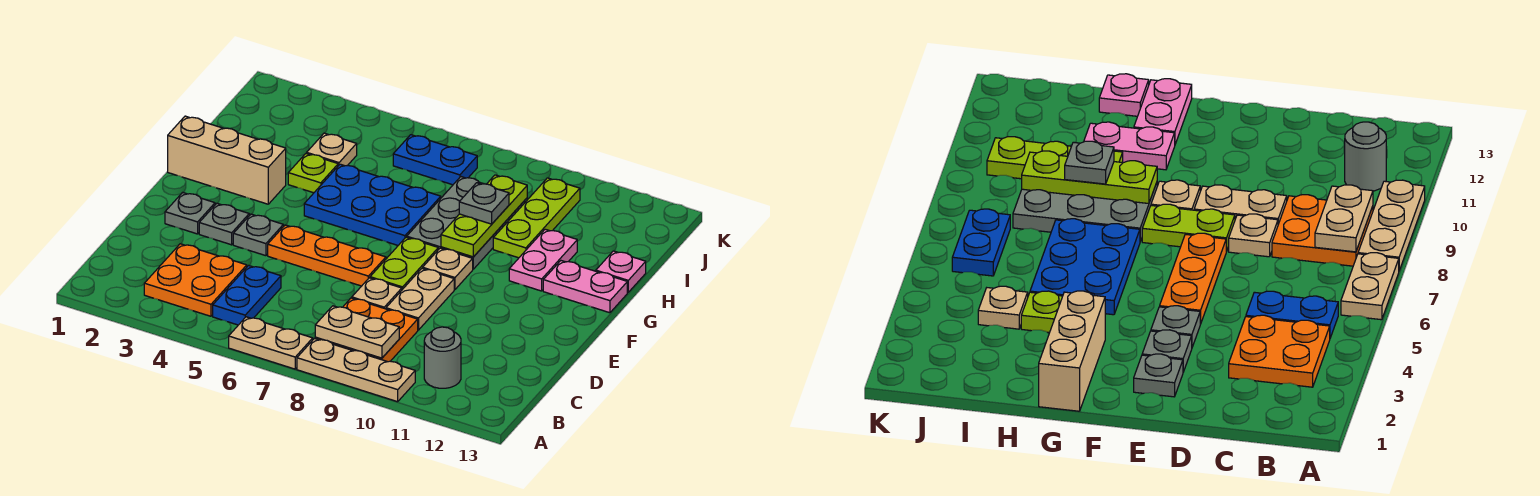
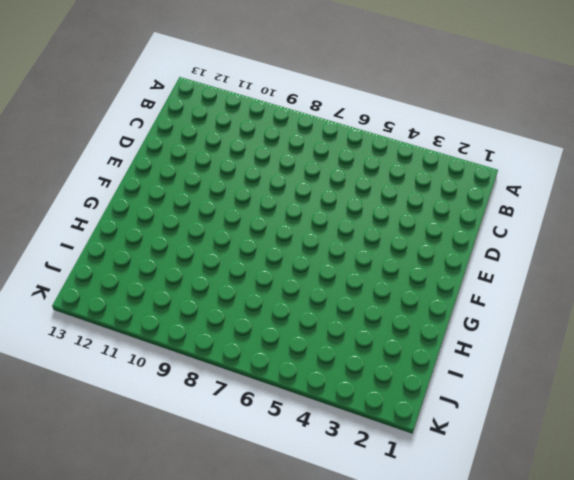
none -> tan 1x2 plate [229,317,313,369]
none -> tan 1x3 plate [297,338,415,402]
none -> orange 2x2 plate [144,244,247,316]

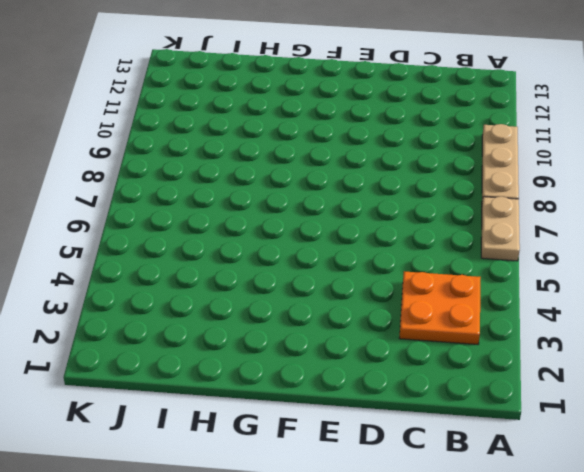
none -> blue 1x2 plate [213,265,281,325]
none -> orange 2x2 plate [315,298,418,362]
none -> grey 1x1 round brick [424,327,461,388]

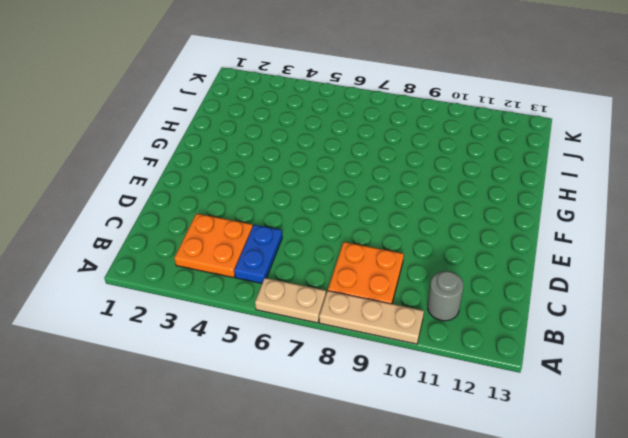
none -> tan 1x1 plate [352,278,402,309]
none -> tan 1x2 plate [386,268,454,330]
none -> grey 1x1 plate [165,192,215,234]

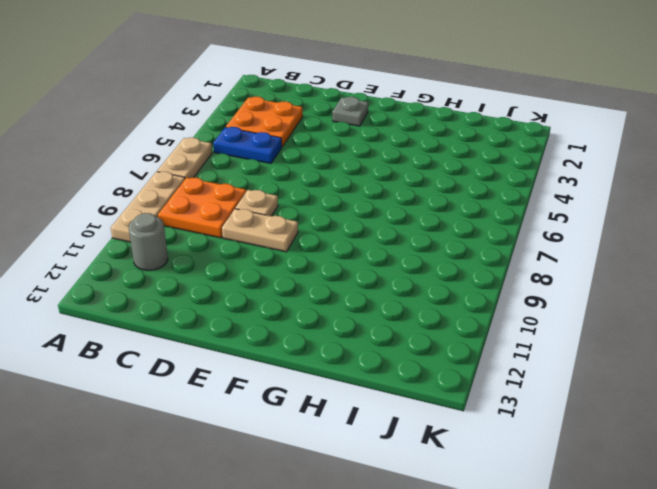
none -> grey 1x1 plate [199,203,249,245]
none -> grey 1x1 plate [233,214,283,256]
none -> orange 1x3 plate [268,225,386,286]

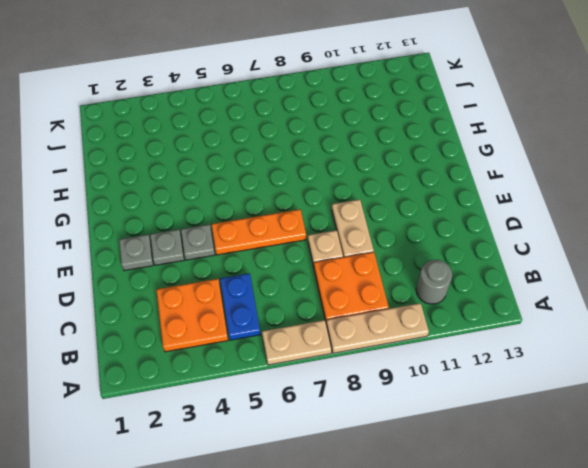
none -> lime 1x2 plate [370,237,438,290]
none -> tan 1x1 plate [423,248,473,290]
none -> tan 1x3 brick [168,116,286,204]

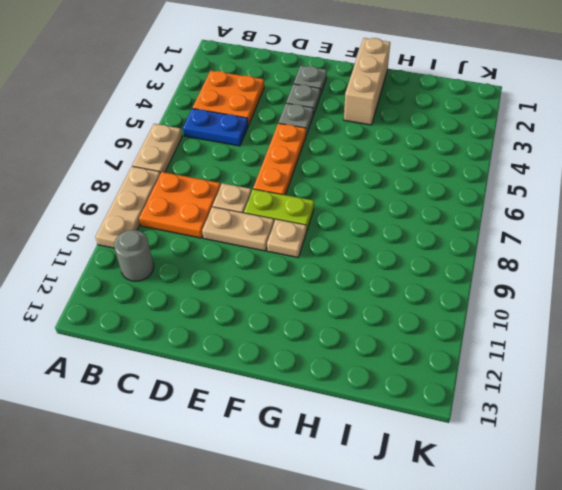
none -> blue 2x3 plate [304,164,441,245]
none -> grey 2x3 plate [407,177,528,269]
none -> pink 1x2 plate [509,229,577,291]

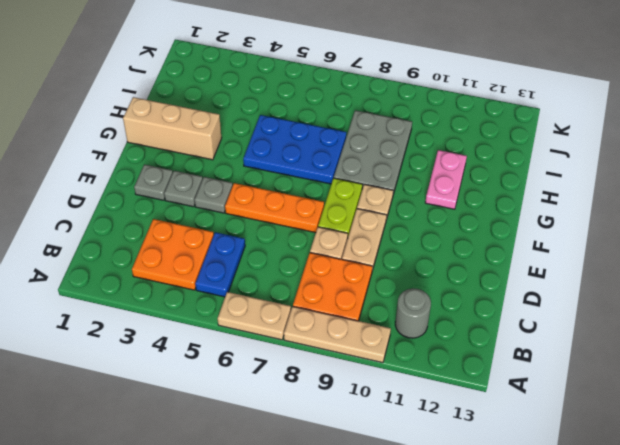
none -> pink 1x2 plate [543,261,627,313]
none -> lime 1x1 plate [288,153,338,193]
none -> lime 1x3 plate [493,178,580,258]

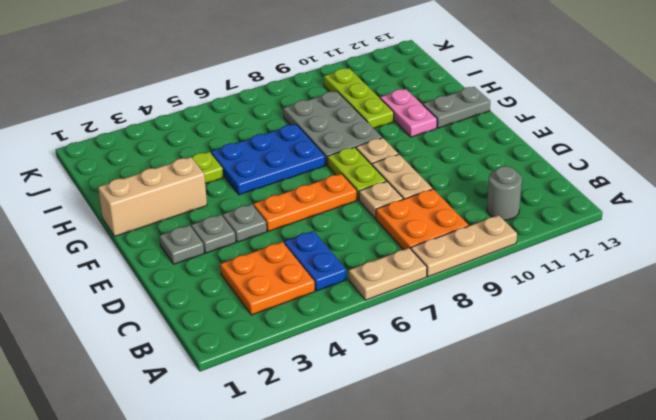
grey 1x2 plate [423,87,490,128] -> pink 1x2 plate [543,261,627,313]
none -> pink 1x1 plate [596,251,646,292]
none -> tan 1x1 plate [307,133,357,166]
none -> blue 1x2 plate [393,135,477,185]

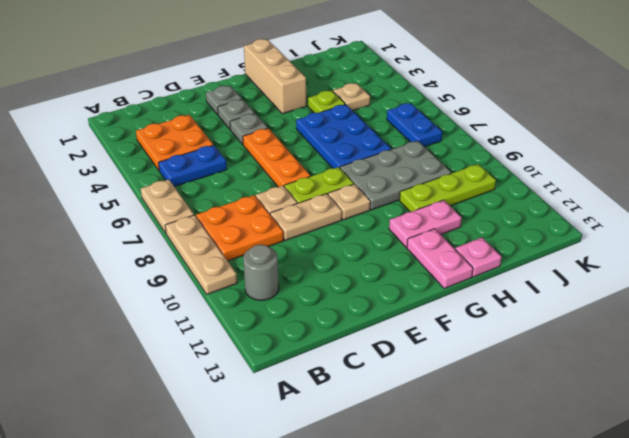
none -> tan 1x2 plate [315,306,399,358]
none -> lime 1x3 plate [441,175,527,257]
none -> grey 1x1 plate [459,183,509,224]

